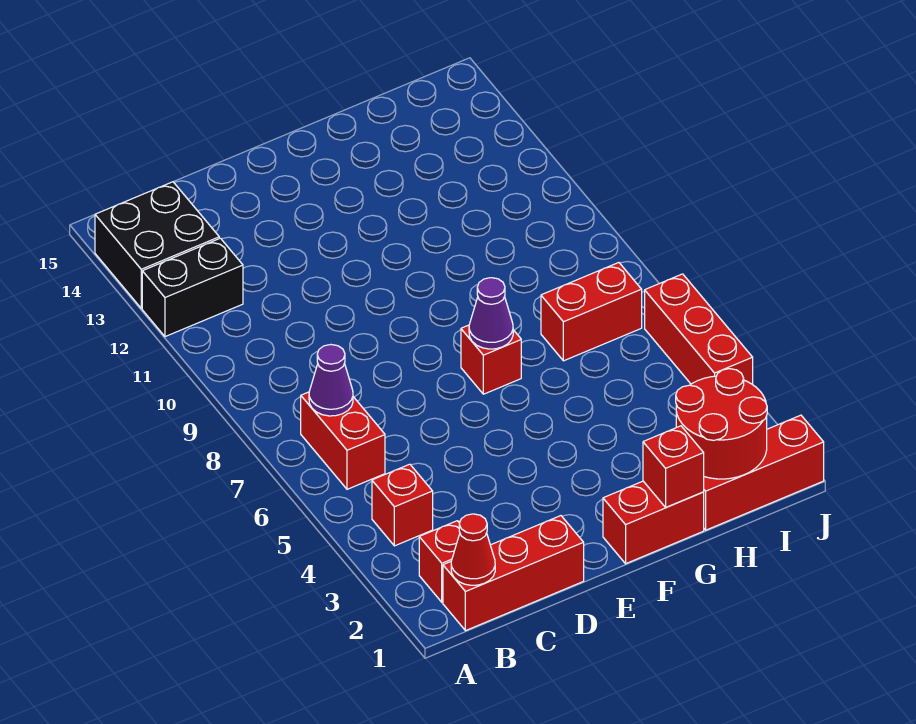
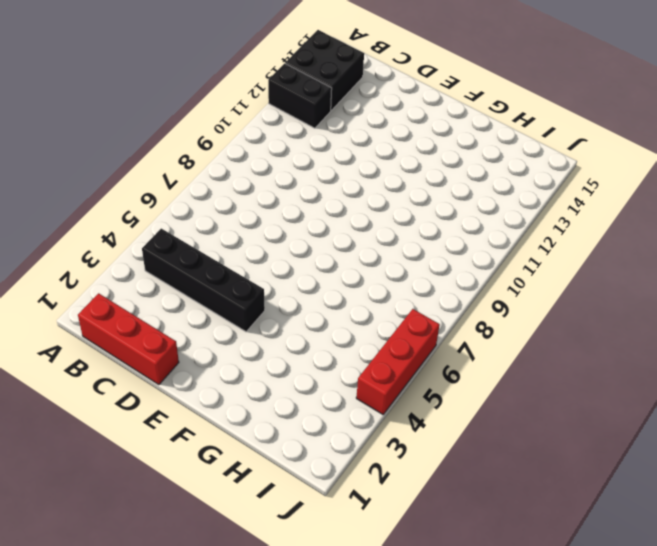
black 1x4 brick [142,229,265,332] -> red 1x1 brick [372,464,433,546]
none -> red 1x1 brick [419,521,460,602]
none -> red 1x2 brick [301,392,385,489]
none -> red 1x2 brick [603,481,704,564]

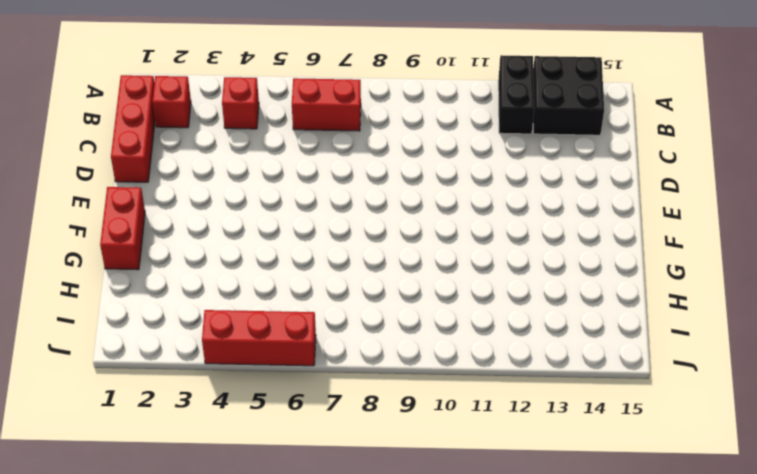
none -> red 1x1 brick [461,325,521,394]
none -> red 1x3 brick [704,415,824,530]
none -> red 1x2 brick [541,263,642,361]

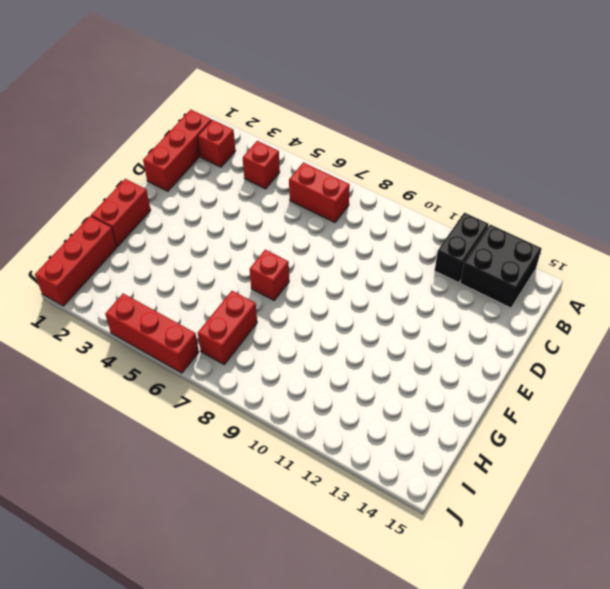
none -> red 1x1 cone [451,514,495,585]
none -> purple 1x1 cone [309,345,353,416]
none -> purple 1x1 cone [469,278,513,349]

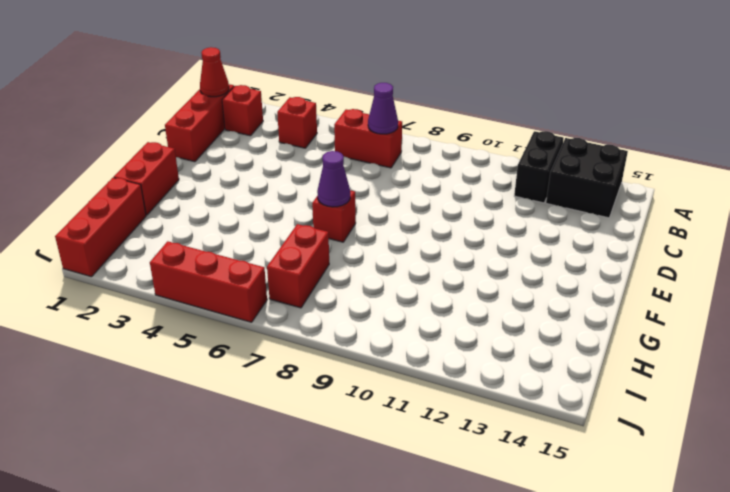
none -> red 1x1 brick [643,426,704,507]
none -> red 2x2 round brick [676,369,767,479]

